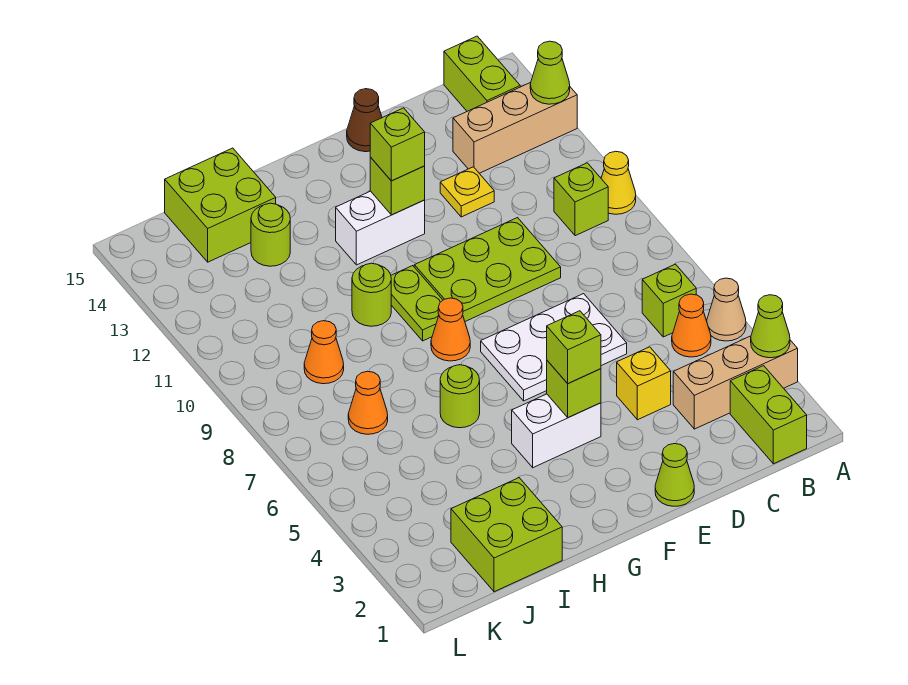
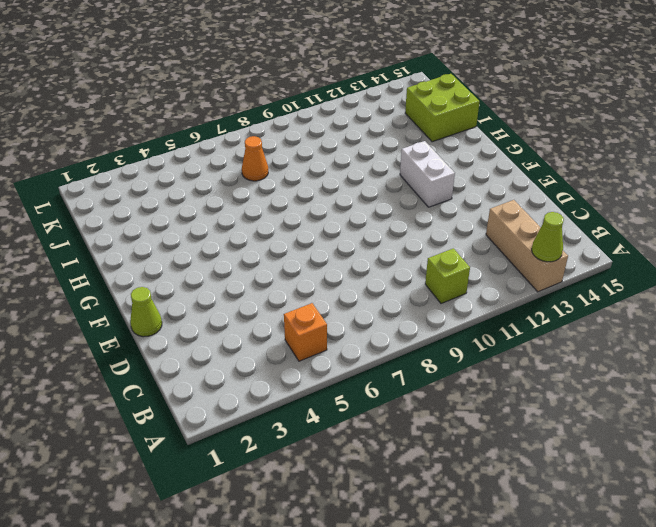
orange 1x1 brick [284,303,327,361] -> orange 1x1 cone [672,294,711,357]
none -> tan 1x3 brick [673,336,798,429]
none -> tan 1x1 cone [707,278,746,341]
none -> yellow 1x1 cone [601,151,636,214]
none -> lime 1x2 brick [730,366,807,464]

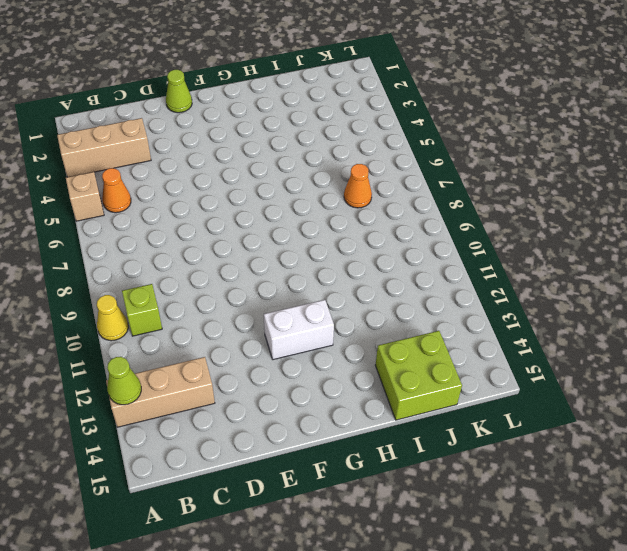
tan 1x1 brick [66,172,104,221] -> tan 1x1 cone [707,278,746,341]
none -> lime 1x2 brick [730,366,807,464]
none -> lime 1x1 brick [642,264,696,337]
none -> lime 1x2 brick [444,36,520,111]
none -> yellow 1x1 brick [617,347,671,420]

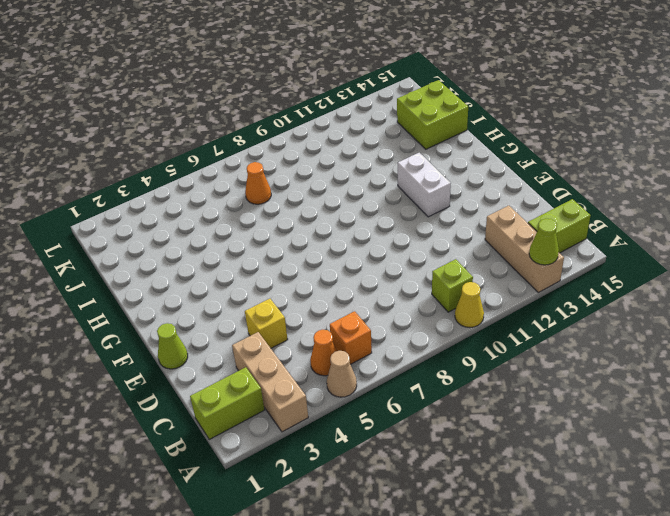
orange 1x1 brick [330,311,372,364] -> lime 1x1 brick [642,264,696,337]
none -> white 2x3 plate [481,294,627,401]
none -> lime 2x3 plate [414,218,561,321]
none -> yellow 1x1 plate [440,167,494,217]
none -> brown 1x1 cone [347,89,382,152]

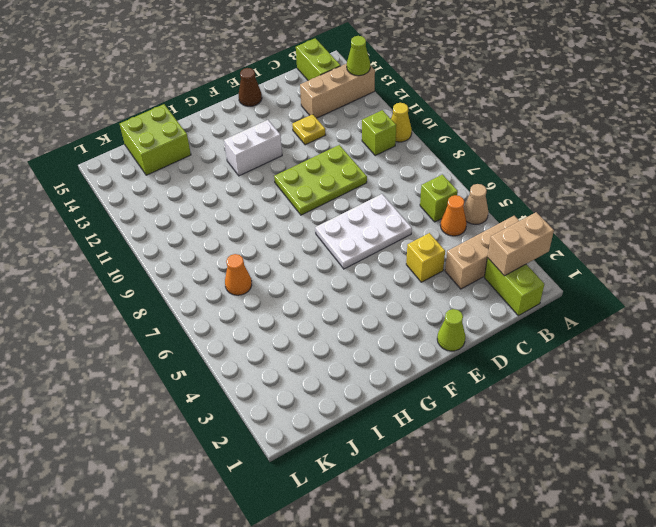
tan 1x2 brick [488,212,554,276] -> none
none -> white 1x2 brick [512,394,601,468]
none -> orange 1x1 cone [431,298,470,361]
none -> lime 1x2 plate [391,266,443,341]
none -> lime 1x1 round brick [440,365,480,428]

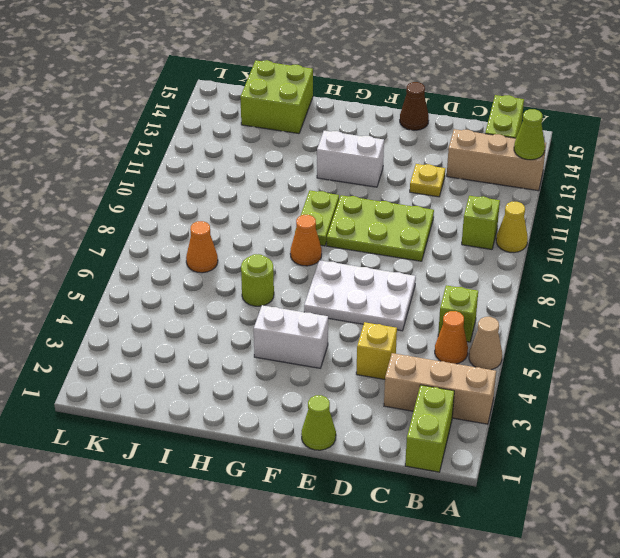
none -> lime 1x1 round brick [352,263,391,326]
none -> lime 2x2 brick [451,478,562,592]
none -> lime 1x1 round brick [251,203,290,266]
none -> orange 1x1 cone [304,321,344,384]

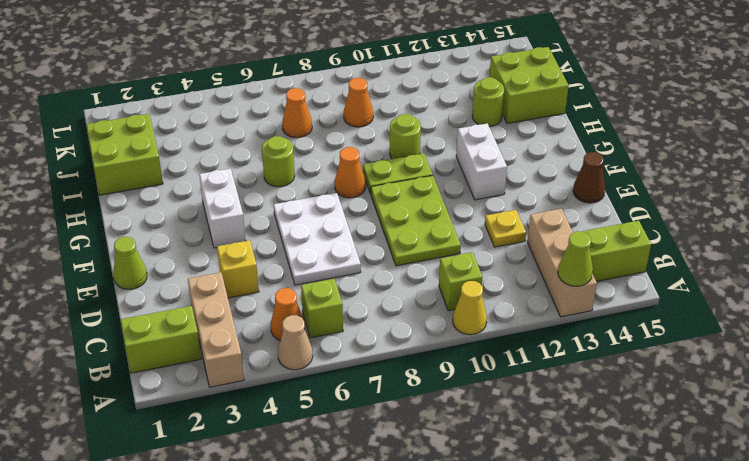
none -> lime 1x1 cone [751,295,790,358]
none -> lime 1x1 brick [547,361,601,418]
none -> lime 1x1 brick [370,157,425,215]
none -> lime 1x1 brick [547,311,601,384]

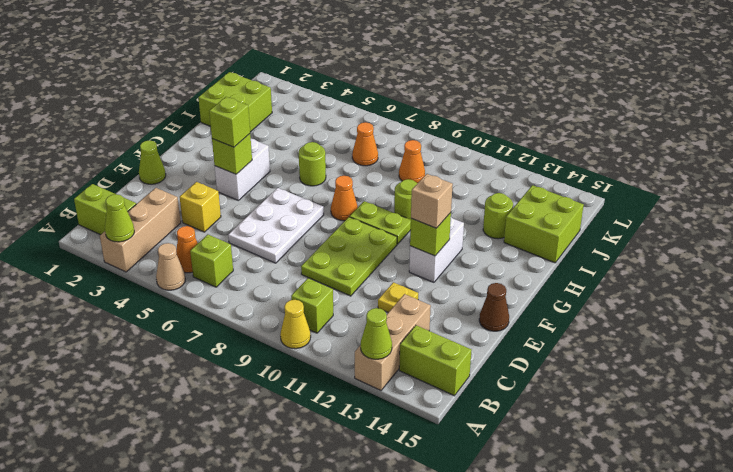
tan 1x1 brick [411,174,453,228] -> lime 1x1 brick [370,108,425,181]

